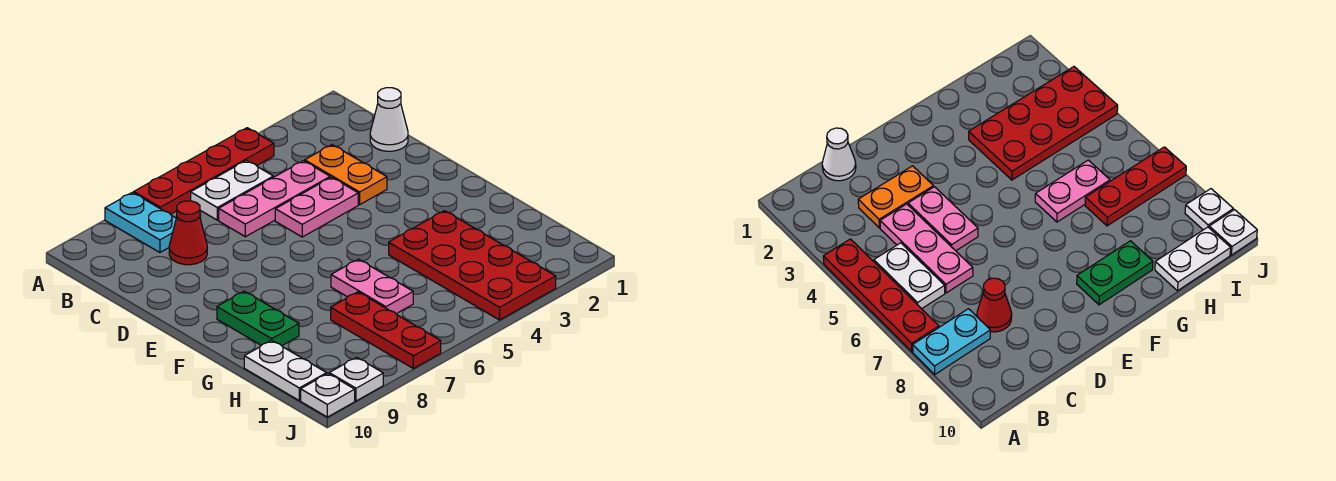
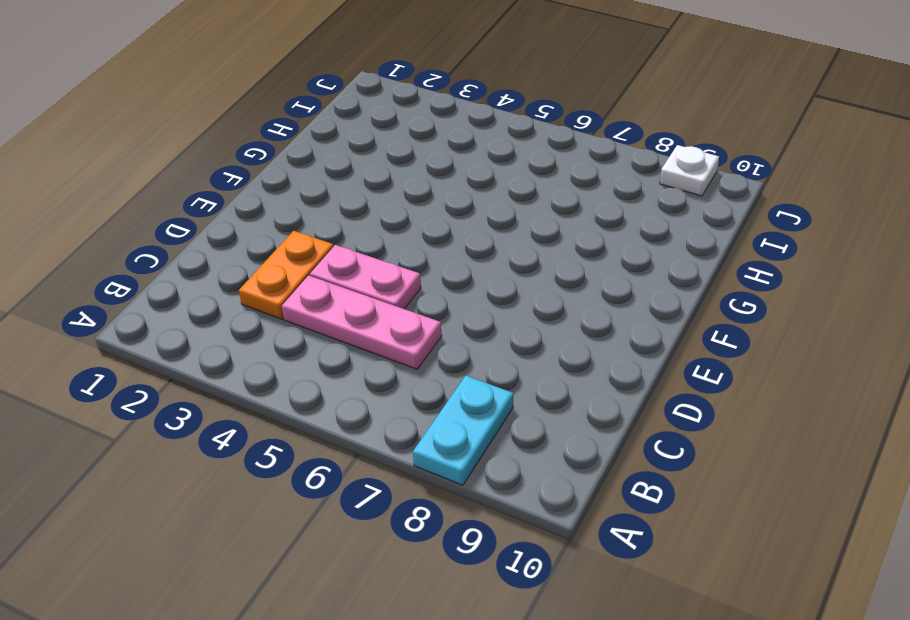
none -> red 1x4 plate [134,128,274,214]
none -> white 1x2 plate [191,160,273,220]
none -> white 1x1 cone [370,88,408,151]

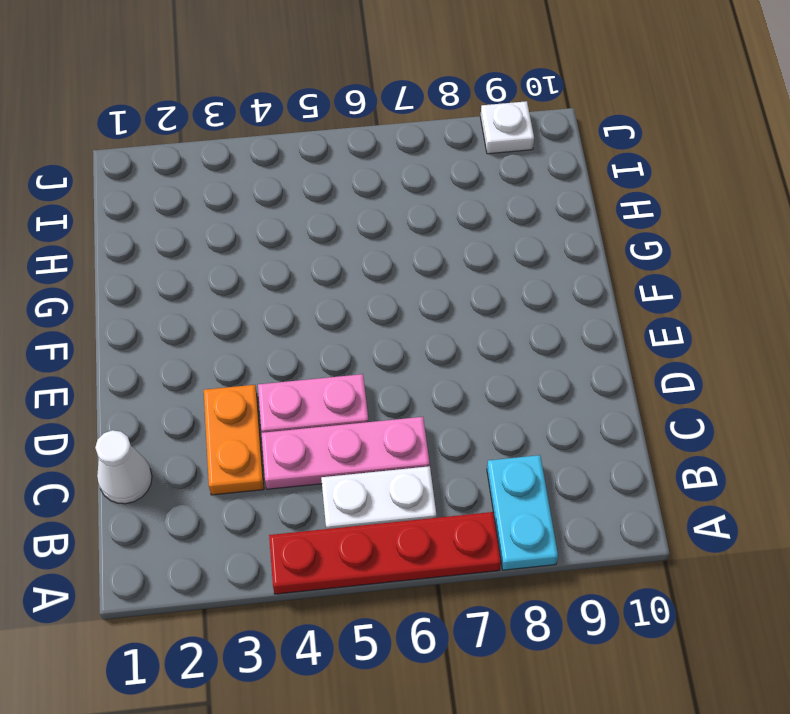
none -> red 1x1 cone [169,201,207,265]
none -> green 1x2 plate [217,291,299,346]
none -> red 2x4 plate [389,211,556,320]

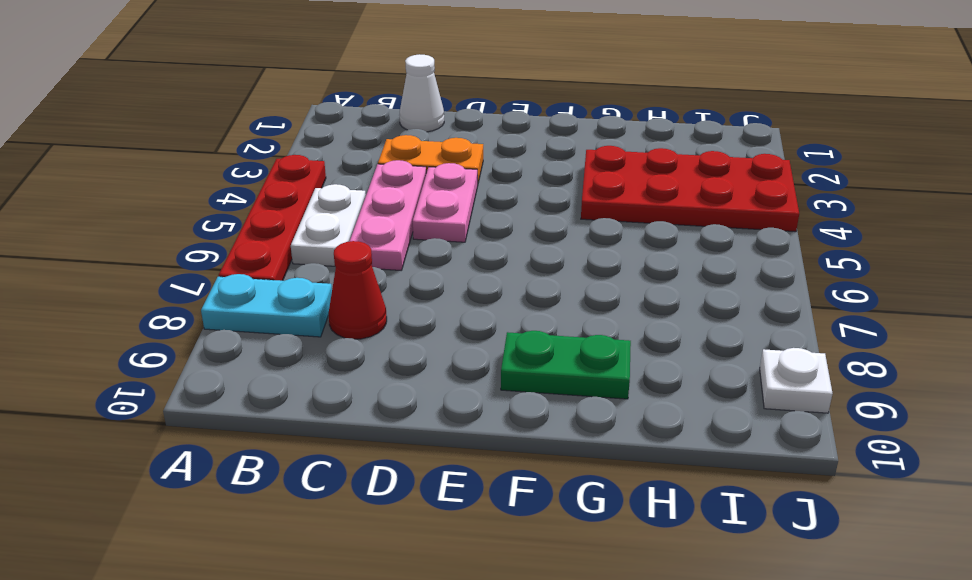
none -> pink 1x2 plate [331,259,413,314]
none -> red 1x3 plate [331,292,441,369]
none -> white 1x2 plate [244,340,327,400]

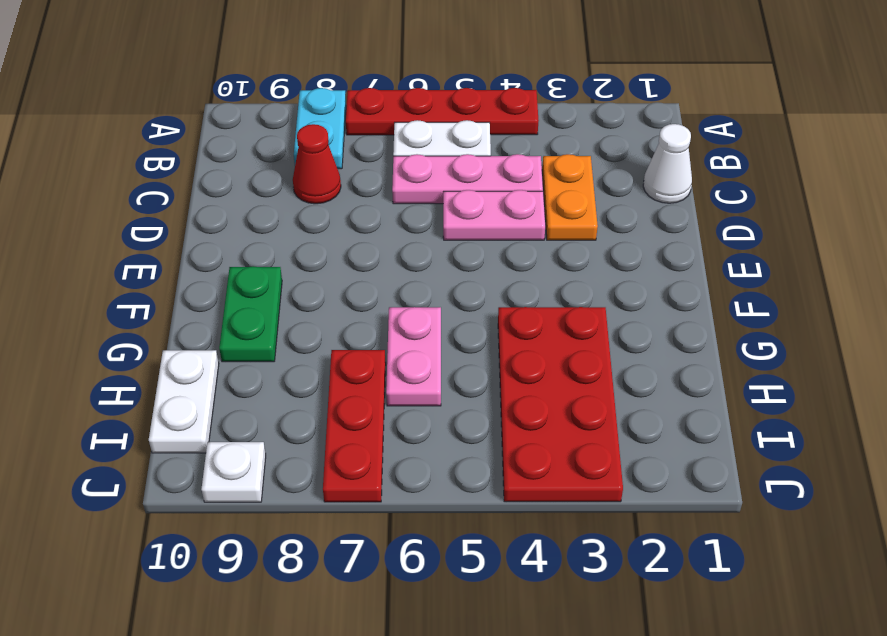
none -> white 1x1 plate [301,374,355,417]

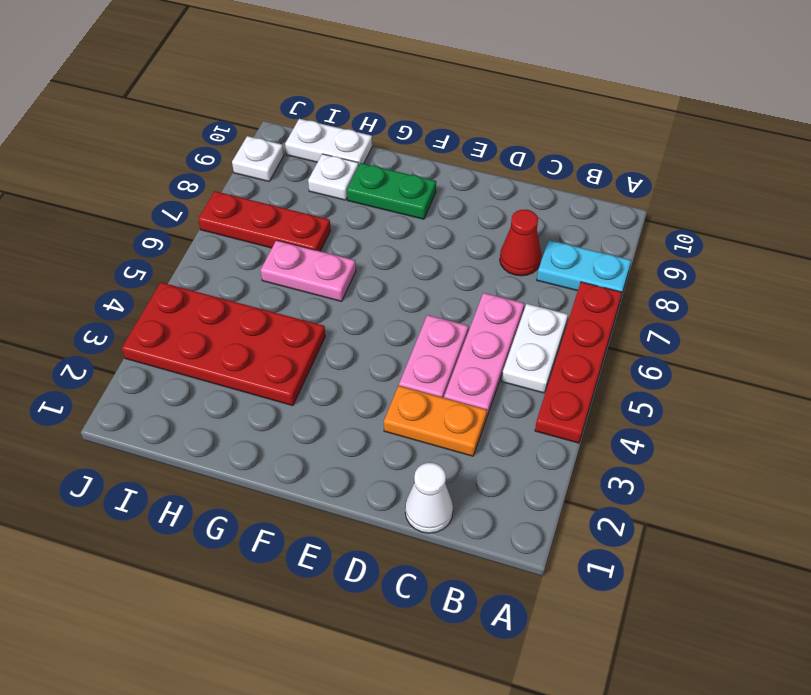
white 1x1 plate [308,154,359,200] -> white 1x1 plate moved to [301,374,355,417]

